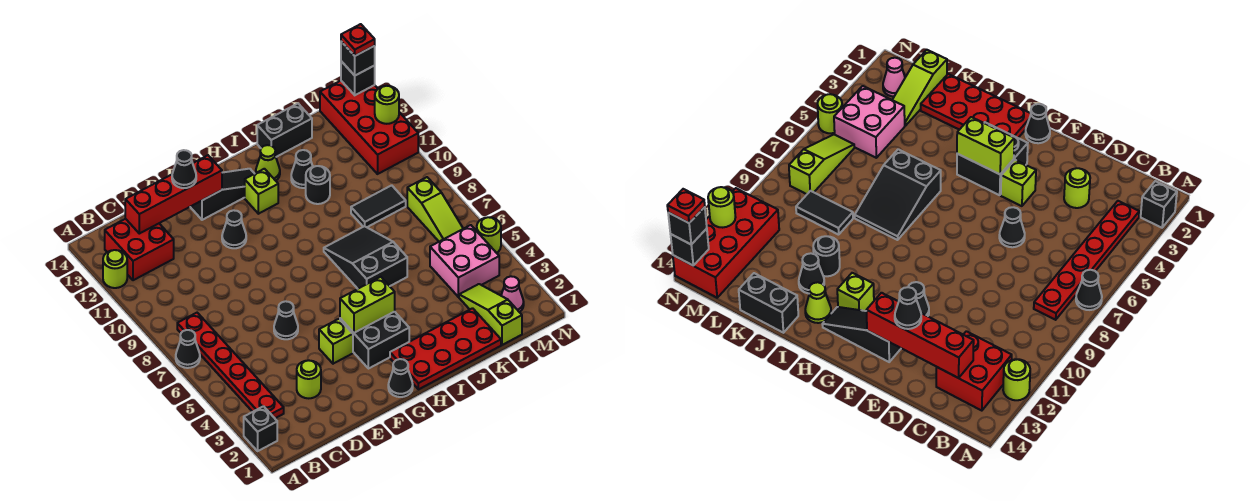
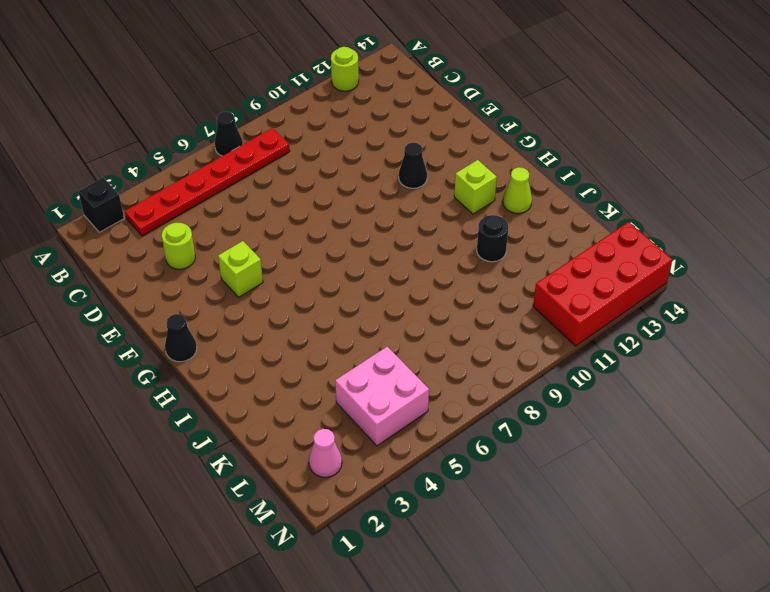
none -> red 2x2 brick [105,219,174,280]
none -> black 1x1 cone [274,301,298,339]
none -> black 1x3 slope [191,169,254,220]
none -> black 2x2 brick [340,312,409,369]

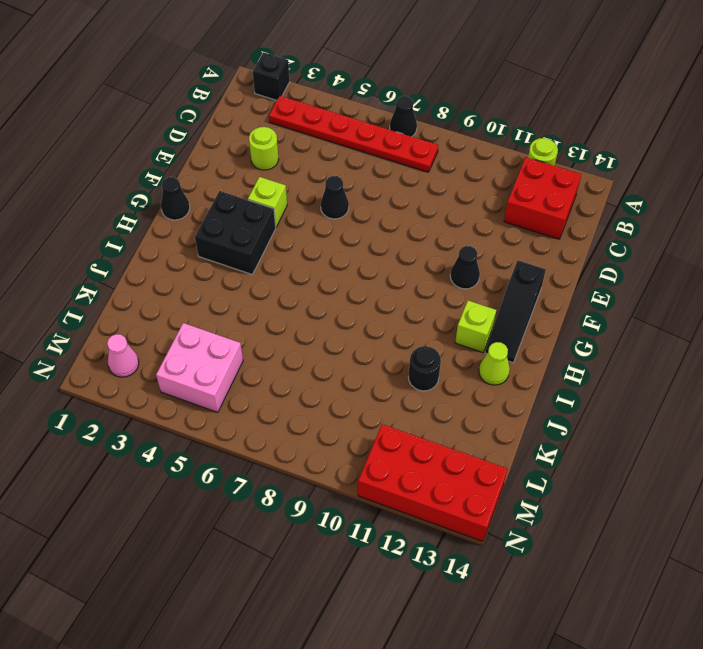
none -> red 2x4 plate [390,308,501,389]
none -> black 2x3 slope [324,226,407,289]
none -> black 1x1 cone [291,150,313,188]
none -> black 1x2 brick [257,104,312,157]

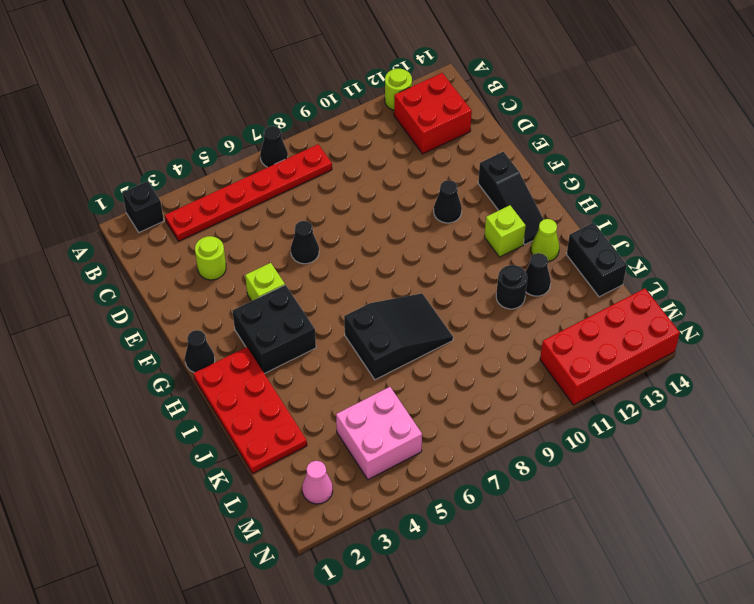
none -> black 1x2 tile [351,185,406,227]
none -> lime 1x3 slope [459,284,522,345]
none -> lime 1x3 slope [407,177,463,242]
none -> lime 1x1 round brick [477,217,501,253]

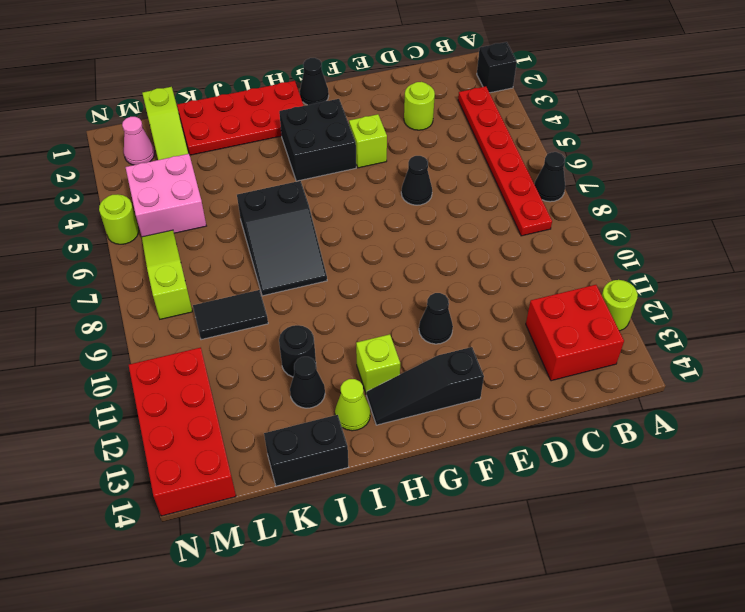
none -> red 1x4 brick [125,155,222,234]
none -> lime 1x2 brick [340,277,395,333]
none -> lime 1x1 round brick [375,86,399,124]
none -> black 1x1 brick [341,61,375,95]

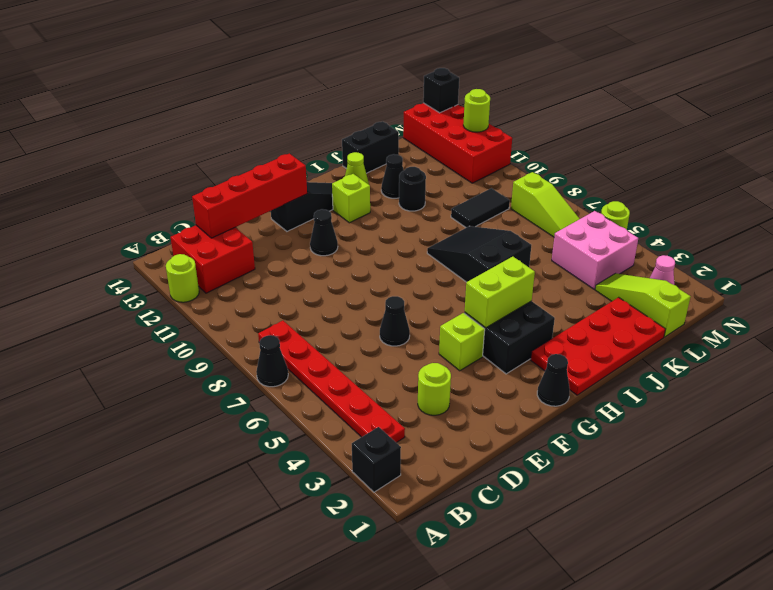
none -> black 1x1 cone [172,150,196,188]
none -> black 1x1 brick [341,41,375,75]
none -> red 1x1 plate [341,24,375,56]

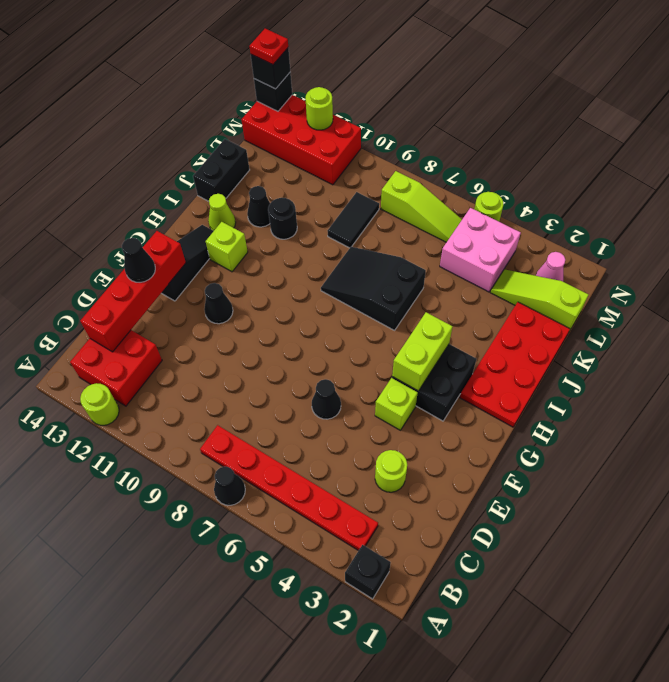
none -> black 1x1 cone [388,359,413,397]

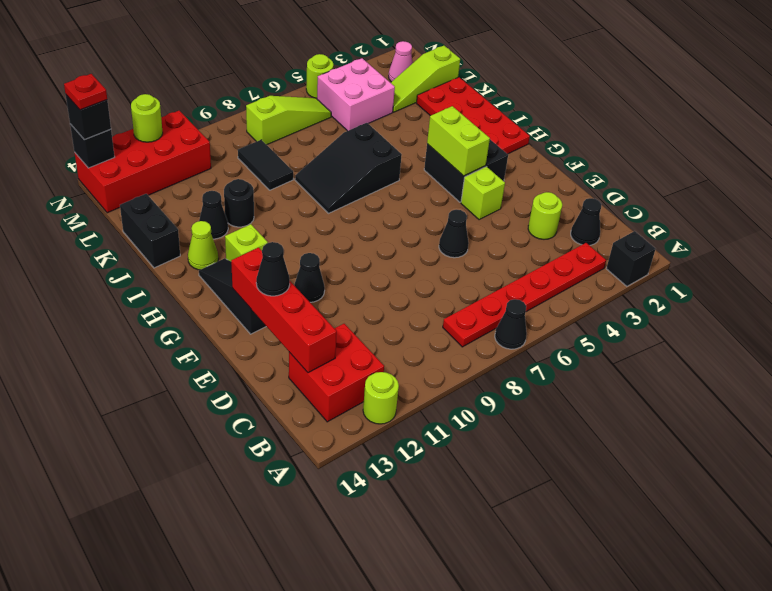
black 1x1 cone [571,198,601,245] -> black 1x1 cone moved to [388,359,413,397]

